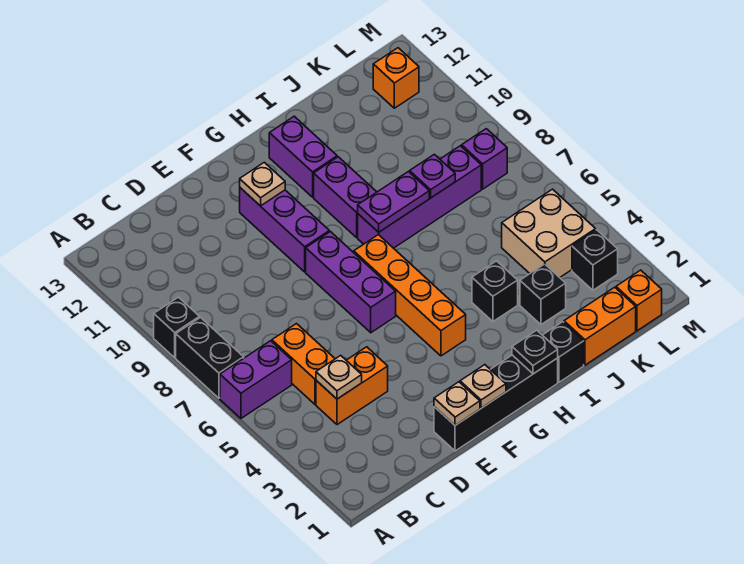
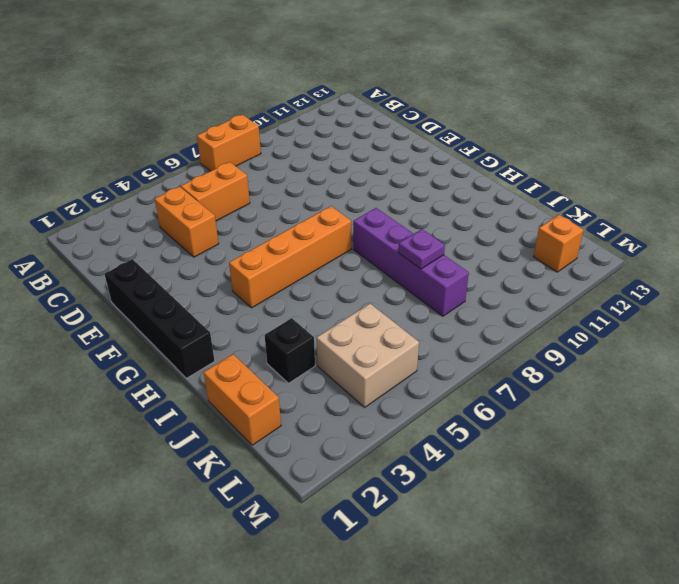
orange 1x2 brick [197,115,261,171] -> black 1x2 brick [176,318,244,398]
none -> purple 1x2 brick [220,341,292,418]
none -> black 1x1 brick [154,297,199,358]
none -> purple 1x3 brick [306,232,396,333]

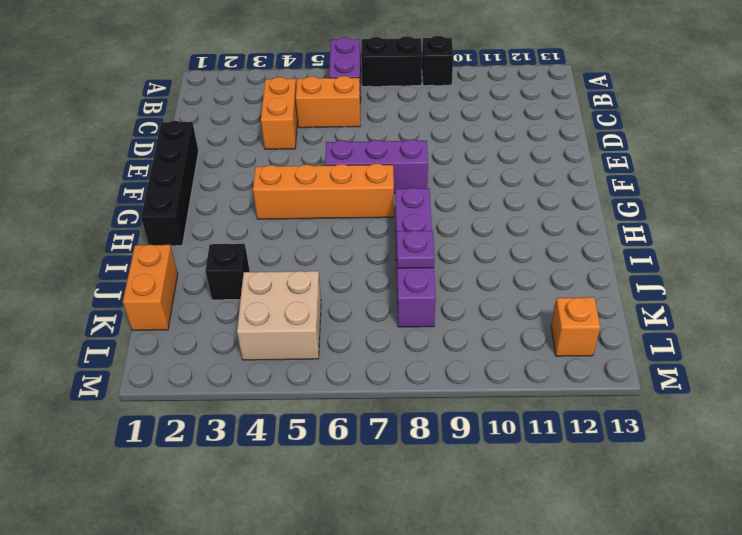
none -> purple 1x3 brick [240,188,329,272]
none -> purple 1x2 brick [314,157,376,237]
none -> purple 1x2 brick [269,116,337,197]

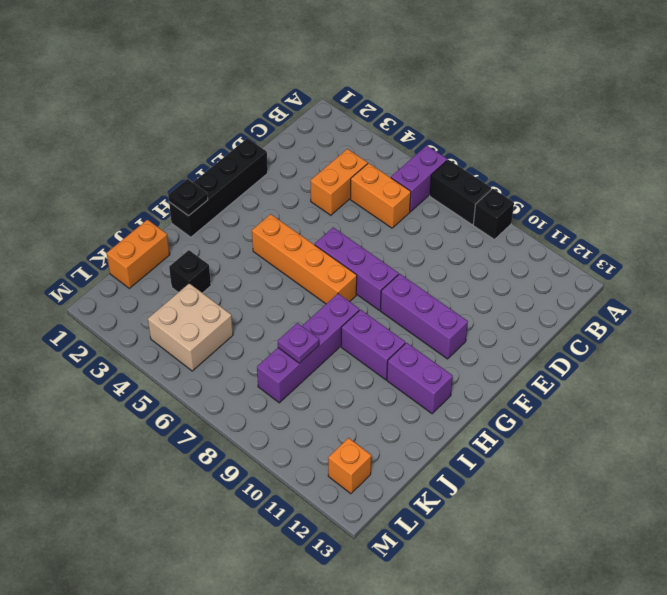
none -> black 1x1 brick [543,322,584,382]
none -> black 1x1 brick [472,261,518,322]
none -> orange 1x1 brick [616,270,662,331]

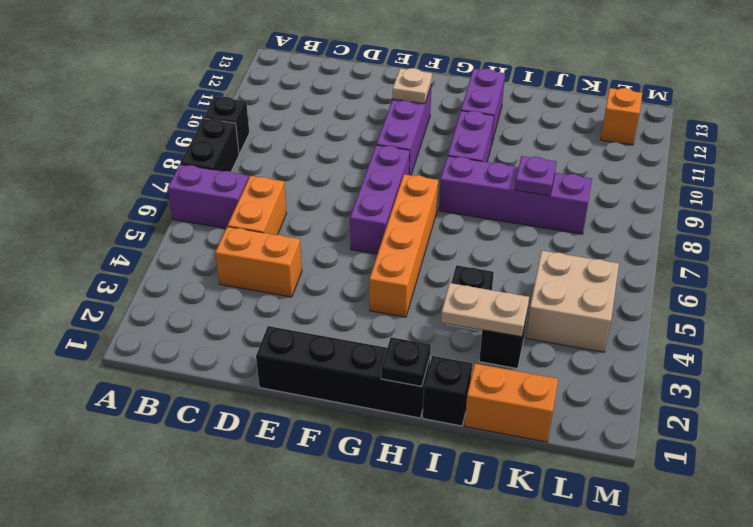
tan 1x2 plate [441,283,529,337] -> none
none -> orange 1x1 brick [616,270,662,331]
none -> black 1x1 brick [572,230,618,290]
none -> purple 1x1 brick [462,129,507,189]

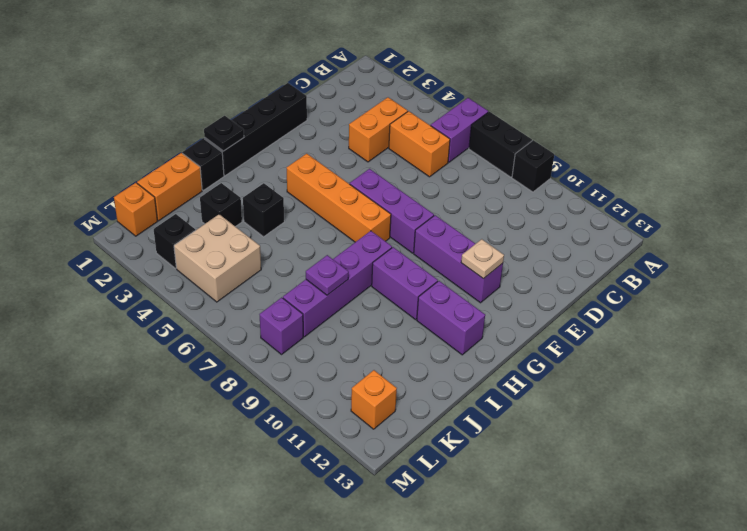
none -> tan 1x1 plate [316,355,362,399]
none -> tan 1x1 plate [434,382,480,425]
none -> tan 1x1 plate [460,365,506,408]

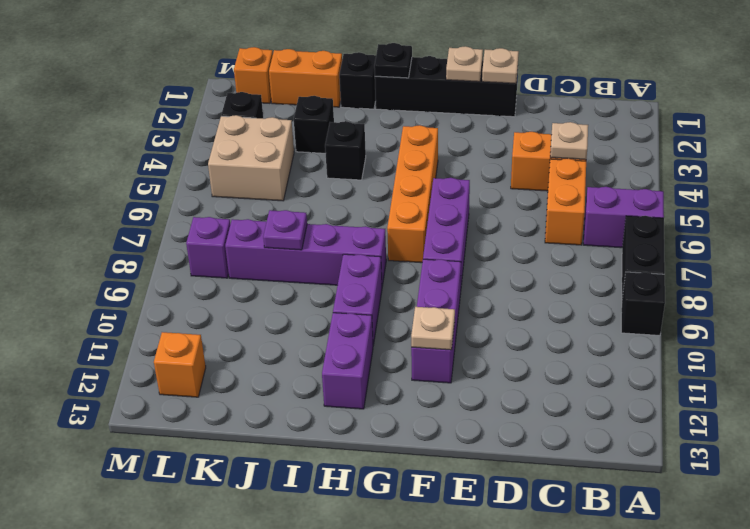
none -> purple 1x2 plate [358,172,429,232]

